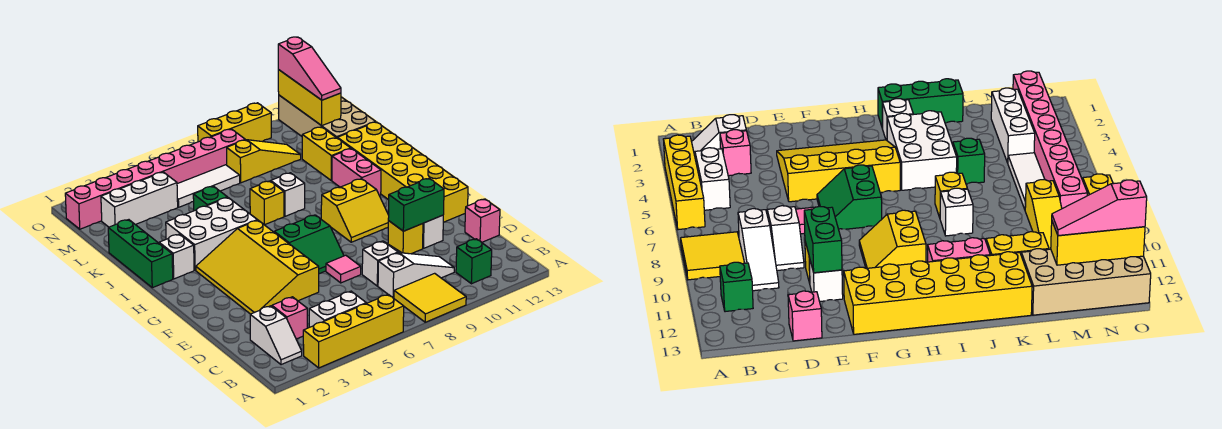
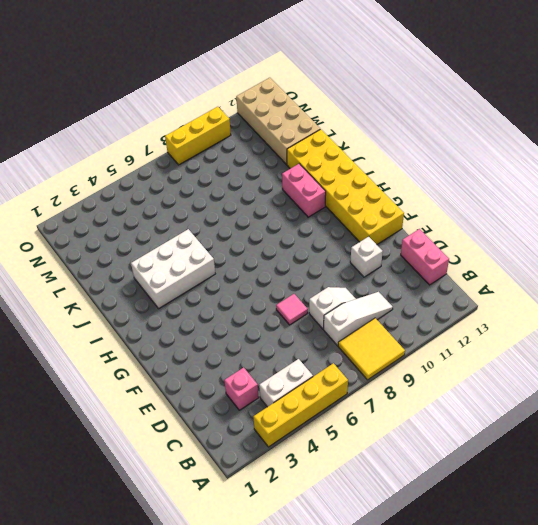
pink 1x2 brick [401,229,449,285] -> pink 1x1 brick [465,199,500,242]
none -> white 1x2 slope [250,306,302,365]
none -> green 1x1 brick [456,239,492,284]
none -> yellow 3x4 slope [196,220,319,314]
none -> yellow 1x1 brick [388,221,423,254]

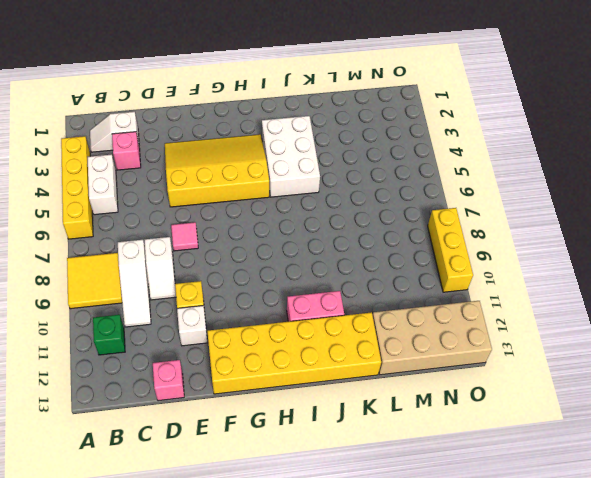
none -> green 2x2 slope [274,215,344,274]
none -> yellow 2x2 slope [321,179,389,242]
none -> green 1x3 brick [108,220,173,288]
none -> white 1x1 brick [159,234,194,279]

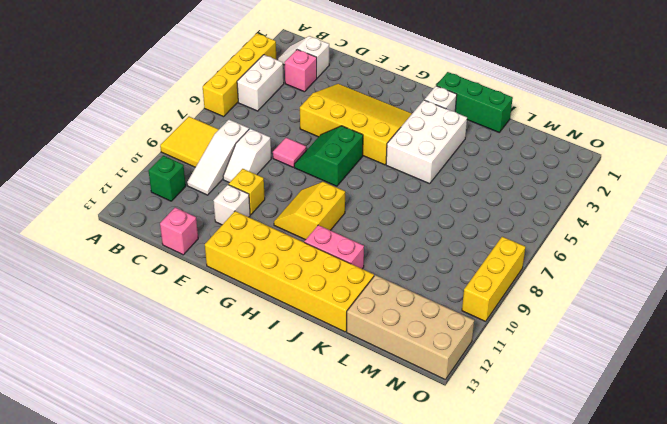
none -> yellow 1x1 brick [250,181,284,225]
none -> white 1x1 brick [271,173,305,216]
none -> green 1x1 brick [193,186,227,211]
none -> yellow 1x2 brick [302,127,351,181]

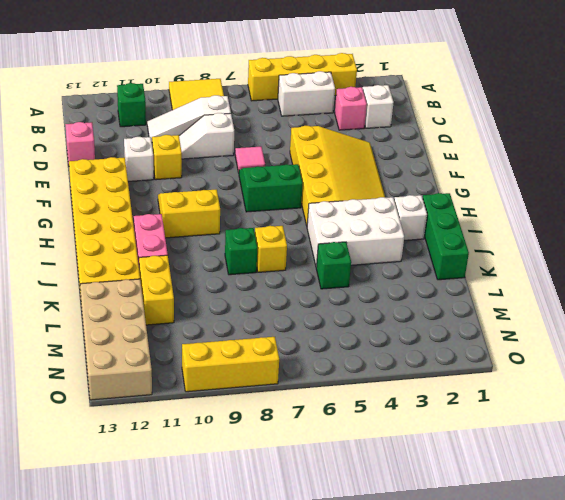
green 1x1 brick [225,228,257,275] -> white 1x1 brick [271,173,305,216]
none -> white 1x3 brick [101,172,178,227]
none -> white 1x3 tile [177,165,240,207]
none -> yellow 1x3 slope [227,140,301,183]
none -> pink 1x8 brick [65,129,245,229]

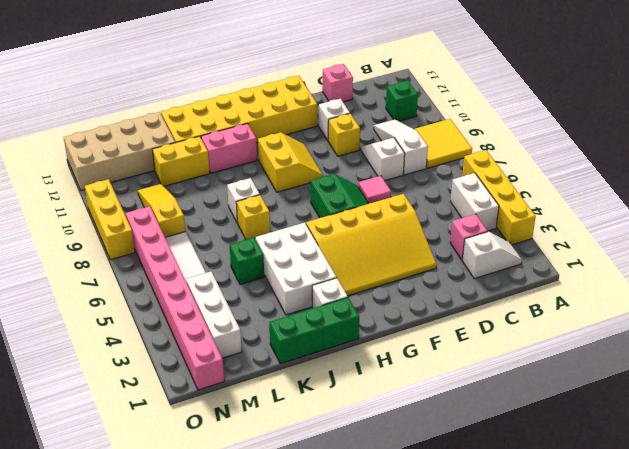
none -> green 1x2 brick [388,178,444,231]
none -> yellow 1x3 brick [278,70,341,126]
none -> pink 1x3 slope [278,37,341,100]

